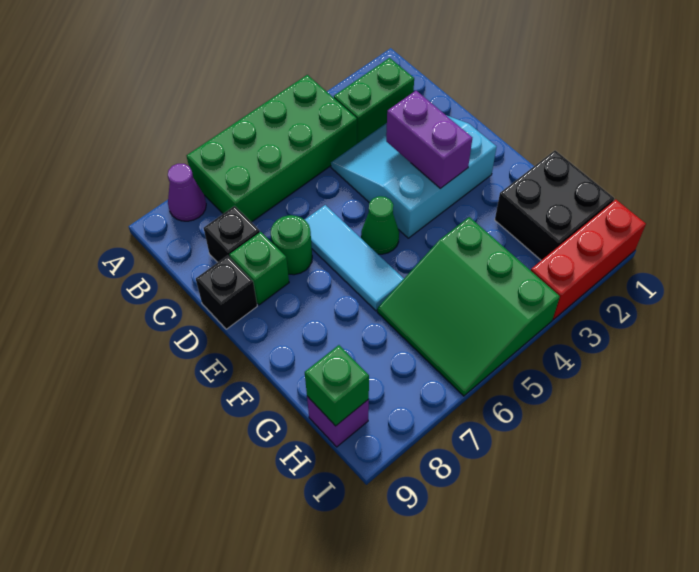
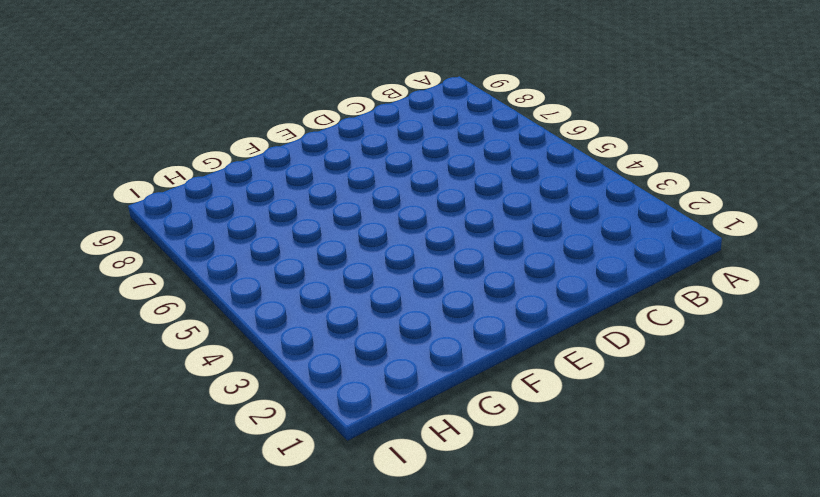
none -> green 2x4 brick [186,75,357,222]
none -> purple 1x1 cone [168,164,206,221]
none -> green 1x2 brick [334,58,414,144]

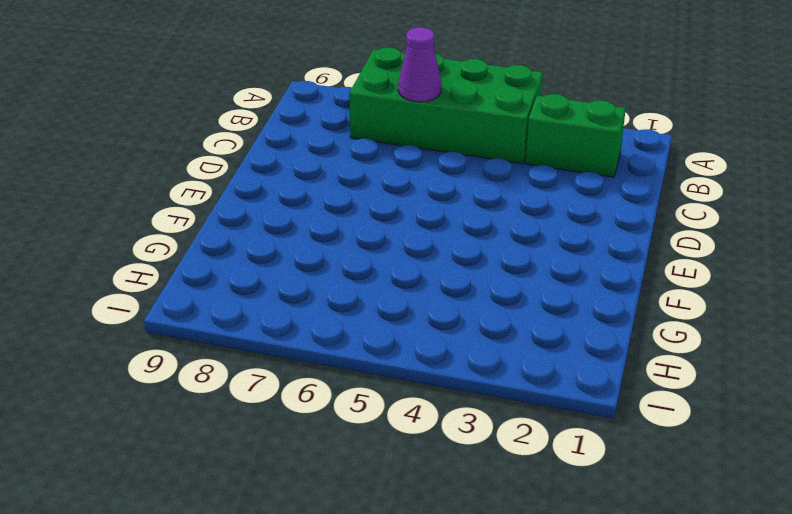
purple 1x1 cone [398,27,441,102] -> purple 1x1 cone moved to [168,164,206,221]
none -> cyan 3x3 slope [331,115,497,238]
none -> black 1x1 brick [204,206,260,262]
none -> cyan 1x3 tile [305,205,404,311]

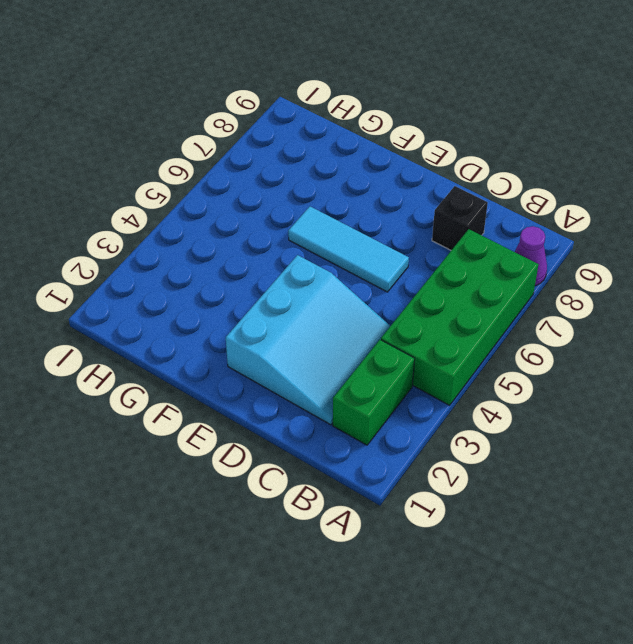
none -> green 1x1 round brick [271,215,312,275]
none -> green 1x1 brick [230,232,289,305]
none -> black 1x1 brick [196,255,257,329]

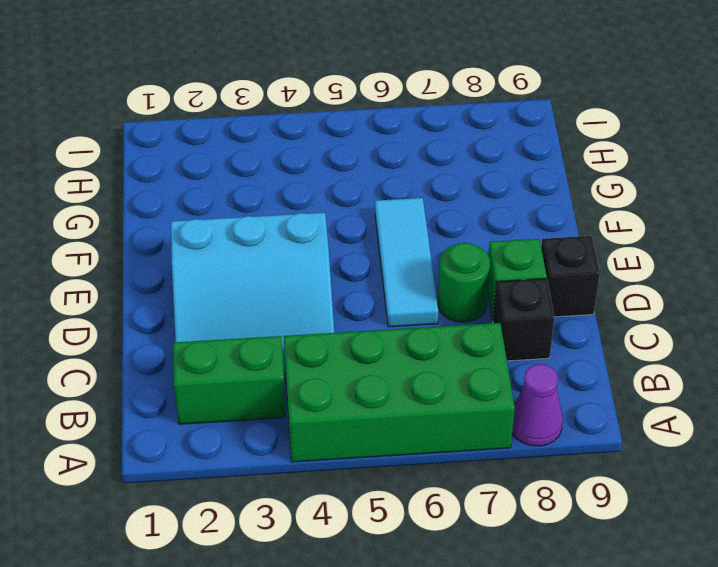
none -> green 1x1 cone [361,196,399,254]
none -> black 2x2 brick [495,151,614,260]
none -> green 3x3 slope [377,217,560,396]

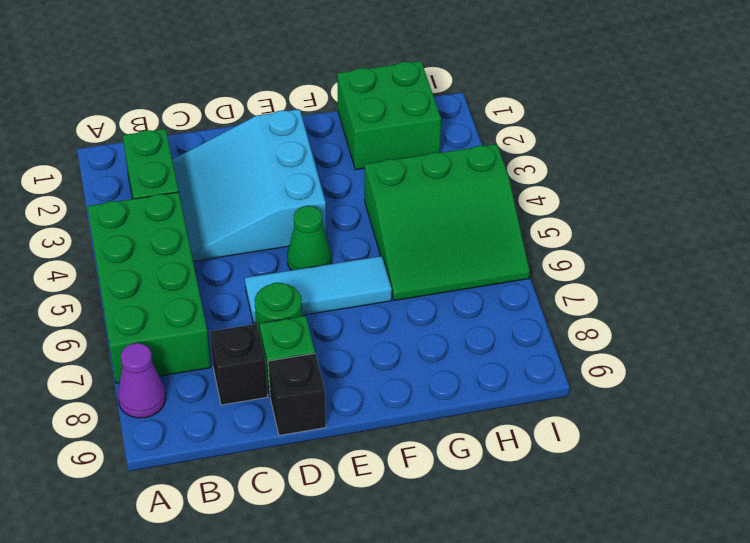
green 2x2 brick [337,61,441,170] -> black 2x2 brick [495,151,614,260]
none -> purple 1x1 brick [307,396,369,447]
none -> red 1x3 brick [531,200,646,320]
none -> purple 1x2 brick [386,91,472,189]

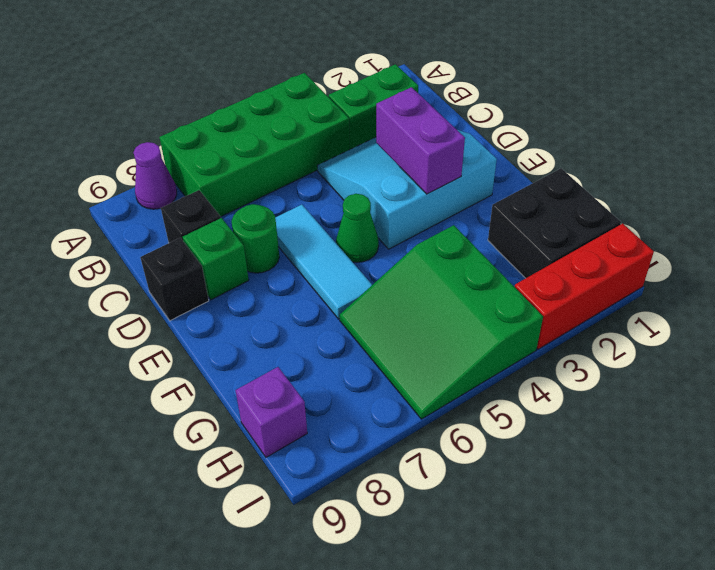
none -> green 1x1 brick [305,345,369,426]

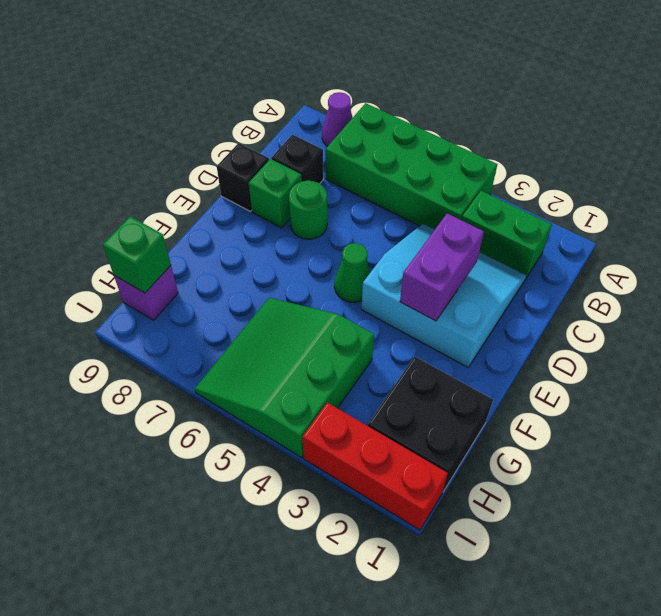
none -> cyan 1x3 tile [305,205,404,311]

